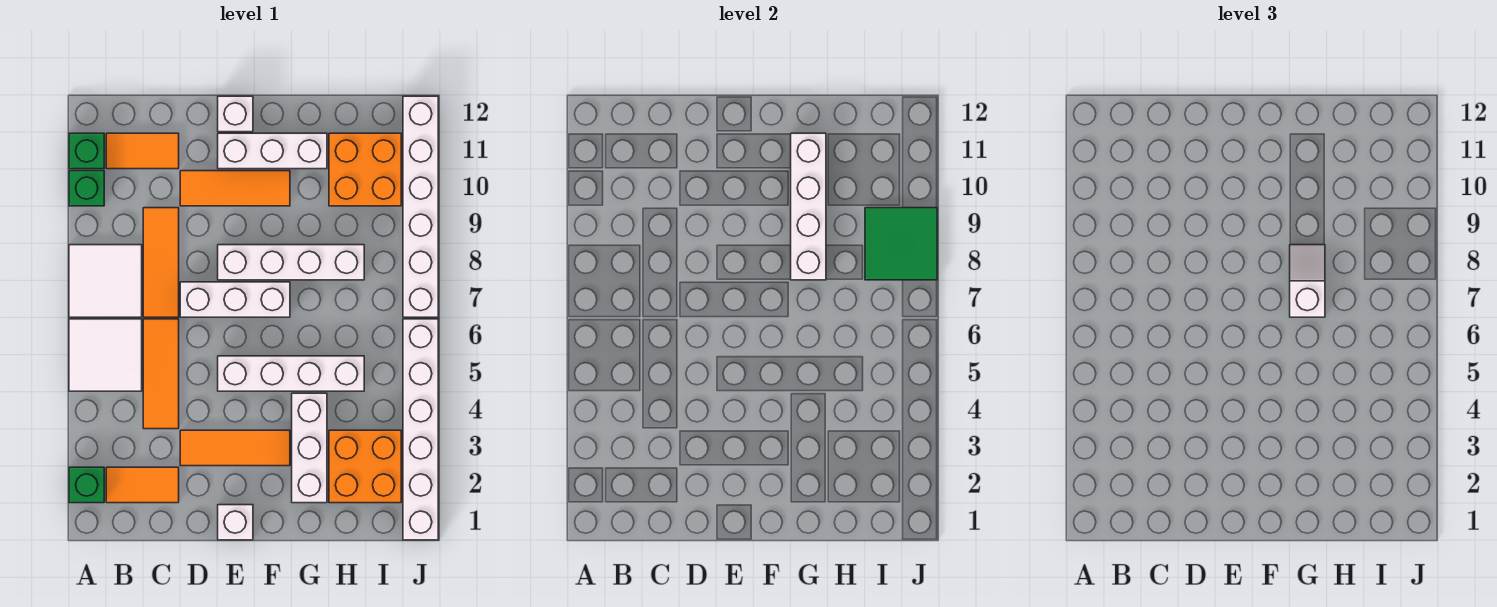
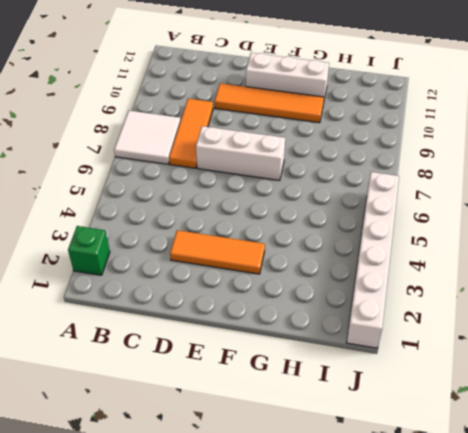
orange 1x4 tile [214,83,324,123] -> orange 1x3 tile [180,171,290,206]
none -> white 2x2 tile [69,319,142,391]
none -> green 1x1 brick [69,171,104,206]
none -> green 1x1 brick [69,133,104,169]

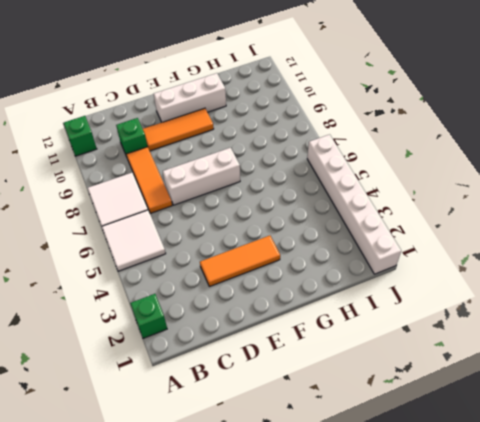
green 1x1 brick [116,118,147,156] -> green 1x1 brick moved to [69,171,104,206]
none -> orange 1x2 tile [106,467,179,503]
none -> orange 1x2 tile [106,133,179,169]
none -> orange 1x3 tile [143,319,179,429]

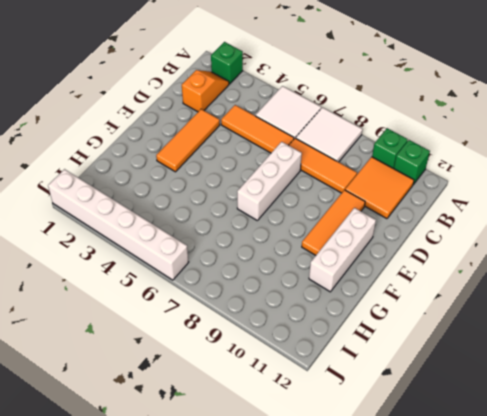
orange 1x2 slope [182,70,229,112] -> orange 1x2 tile [106,467,179,503]
orange 2x2 tile [345,157,414,219] -> orange 1x2 tile [106,133,179,169]
none -> white 1x1 brick [218,505,253,540]
none -> white 1x4 brick [218,356,364,391]
none -> white 1x4 brick [218,245,364,280]

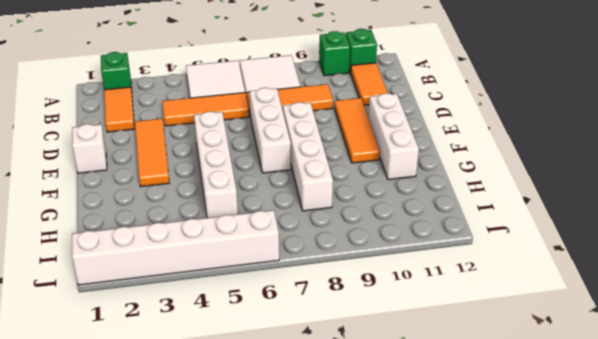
none -> white 1x1 brick [218,96,253,132]
none -> white 1x3 brick [292,393,327,503]
none -> orange 2x2 brick [329,430,401,503]

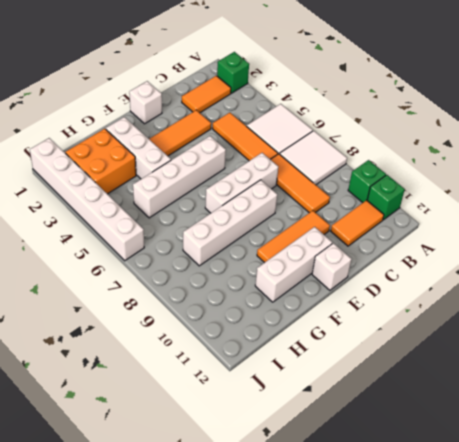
none -> orange 2x2 brick [329,133,401,206]
none -> white 1x6 brick [403,96,438,317]
none -> white 1x4 brick [791,133,826,280]

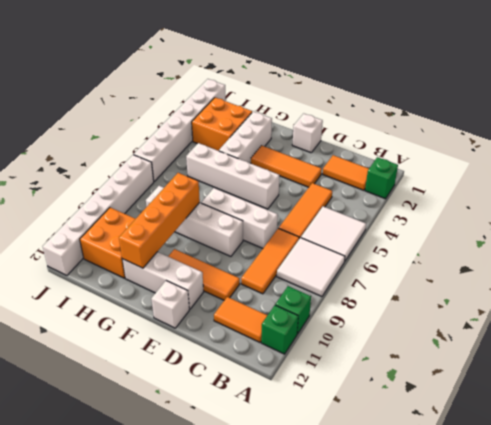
orange 1x4 brick [119,173,200,268] -> white 1x4 brick [791,133,826,280]
none -> green 2x2 tile [865,208,937,280]
none -> white 1x2 slope [1290,245,1325,317]

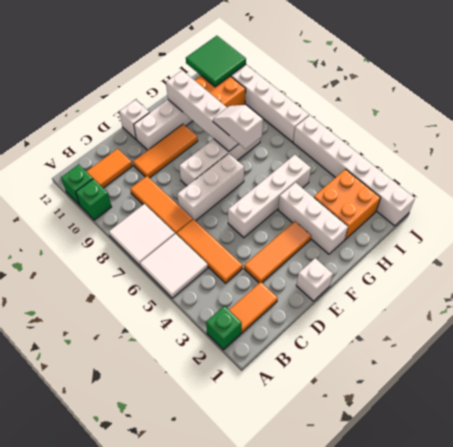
green 2x2 tile [186,36,246,87] -> green 2x2 tile moved to [865,208,937,280]

